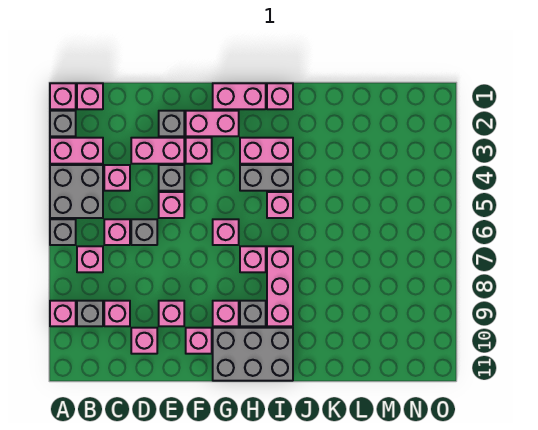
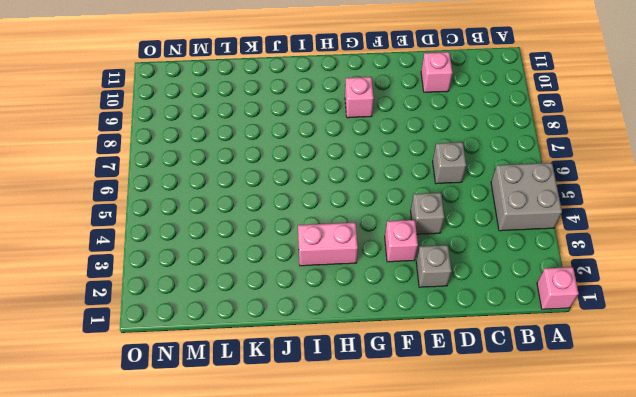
none -> grey 1x1 brick [50,111,76,136]
none -> pink 1x2 brick [50,138,103,164]
none -> grey 1x1 brick [50,219,76,245]
none -> pink 1x1 brick [50,301,76,326]

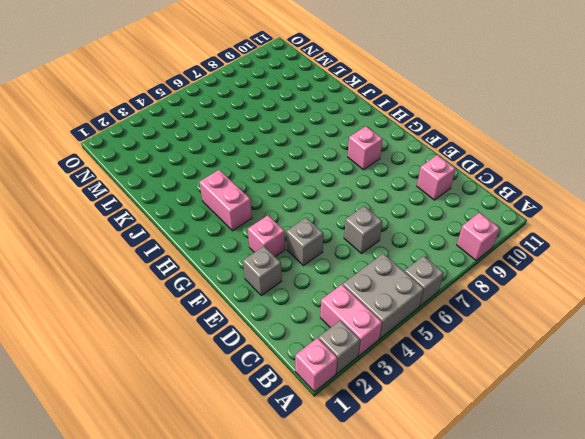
none -> pink 1x1 brick [77,83,103,109]
none -> pink 1x1 brick [77,246,103,272]
none -> grey 1x1 brick [77,301,103,326]
none -> pink 1x1 brick [104,165,130,191]

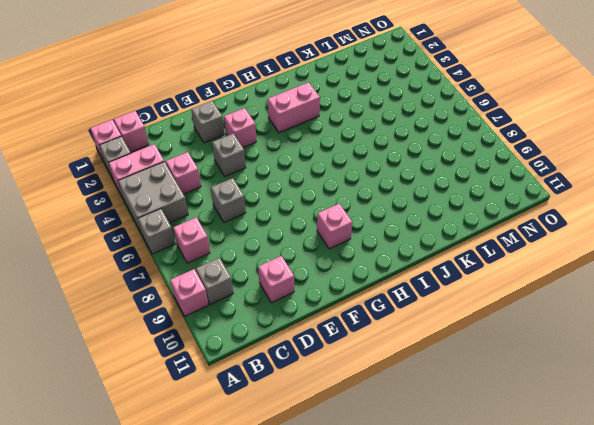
none -> pink 1x1 brick [104,219,130,245]
none -> pink 1x1 brick [104,301,130,326]
none -> pink 1x2 brick [131,138,184,164]
none -> pink 1x1 brick [159,192,184,218]

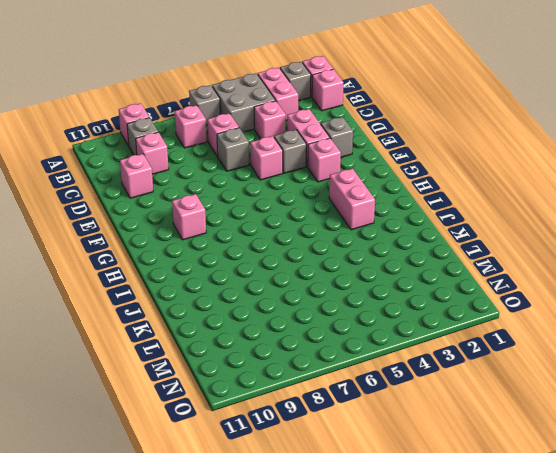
none -> pink 1x1 brick [159,301,184,326]
none -> pink 1x2 brick [186,111,239,136]
none -> pink 1x1 brick [186,328,212,354]
none -> pink 1x2 brick [213,83,266,109]

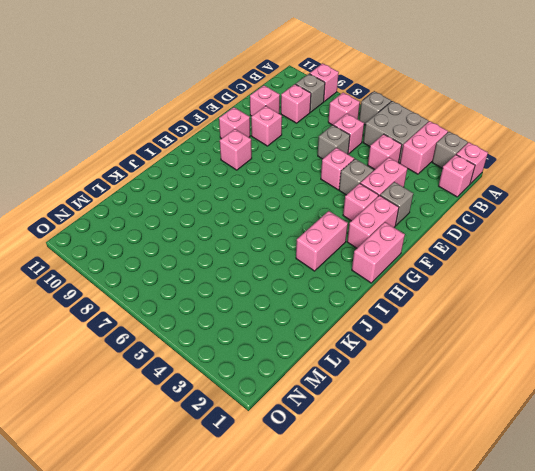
none -> pink 1x1 brick [213,219,239,245]
none -> grey 2x3 brick [213,328,293,381]
none -> grey 1x2 brick [240,165,293,191]
none -> pink 1x1 brick [240,246,266,272]

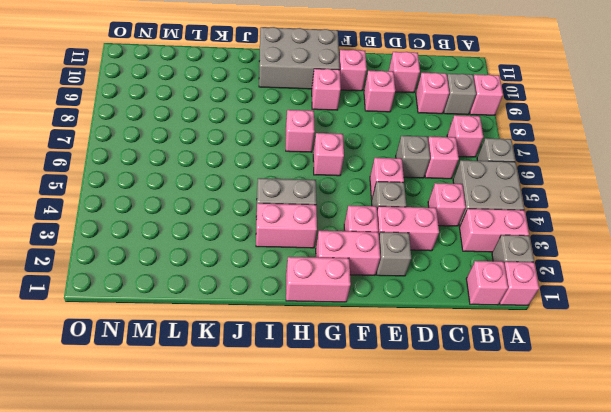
none -> grey 1x1 brick [240,301,266,326]
none -> pink 1x1 brick [267,83,293,109]
none -> pink 1x1 brick [267,192,293,218]
none -> pink 1x3 brick [267,246,293,326]

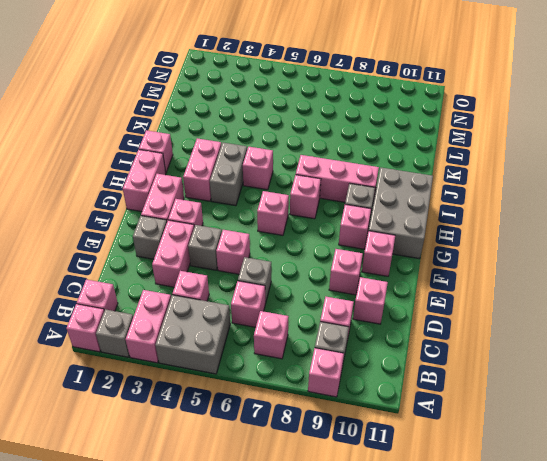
none -> grey 1x1 brick [50,219,76,245]

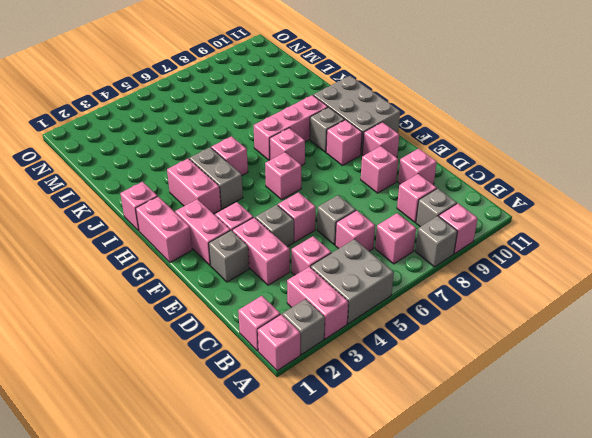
grey 1x1 brick [415,216,457,267] -> grey 1x1 brick moved to [50,219,76,245]

